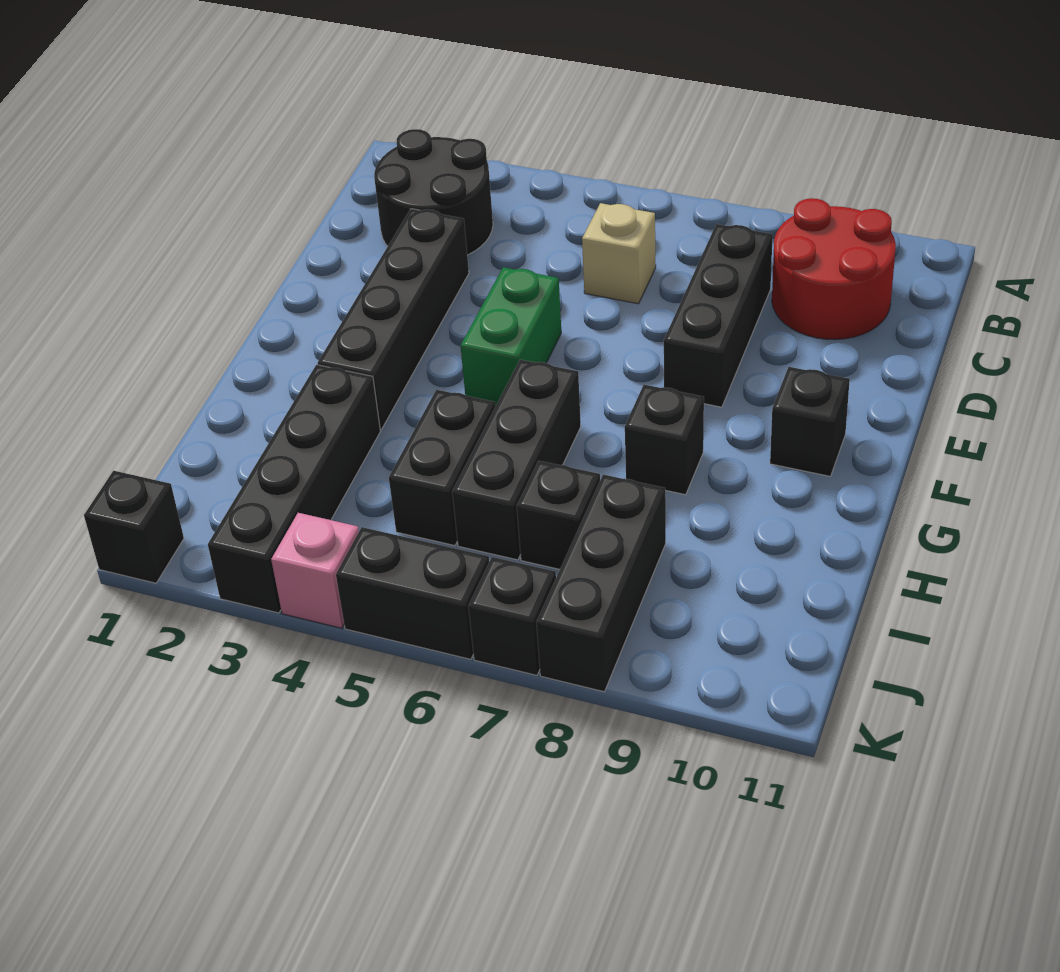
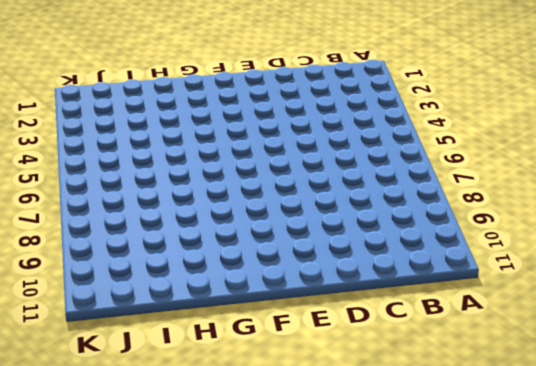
none -> black 2x2 round brick [374,129,493,255]
none -> red 2x2 round brick [772,198,896,340]
none -> tan 1x1 brick [582,203,656,304]

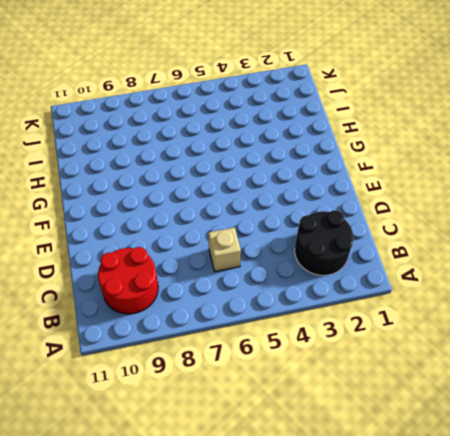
none -> black 1x3 brick [664,224,773,407]
none -> black 1x4 brick [318,209,469,429]
none -> green 1x2 brick [461,267,561,406]

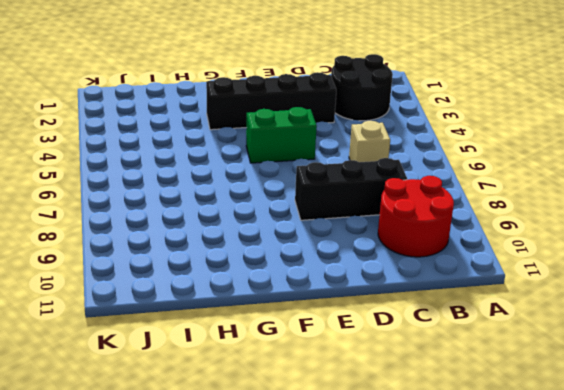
none -> black 1x1 brick [770,367,850,476]
none -> black 1x3 brick [452,360,581,560]
none -> black 1x1 brick [625,385,704,495]

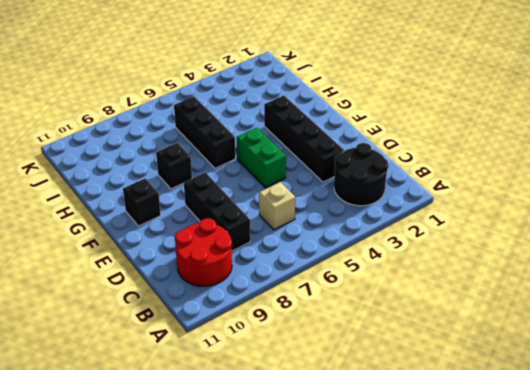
none -> black 1x4 brick [208,365,380,613]
none -> black 1x2 brick [389,390,495,546]
none -> black 1x1 brick [517,461,600,569]

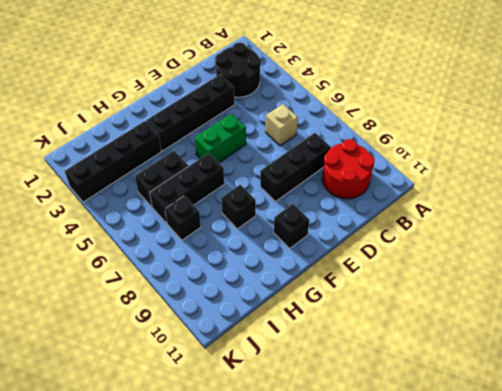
none -> black 1x3 brick [537,475,666,692]
none -> black 1x1 brick [84,471,184,583]
none -> pink 1x1 brick [271,513,359,628]

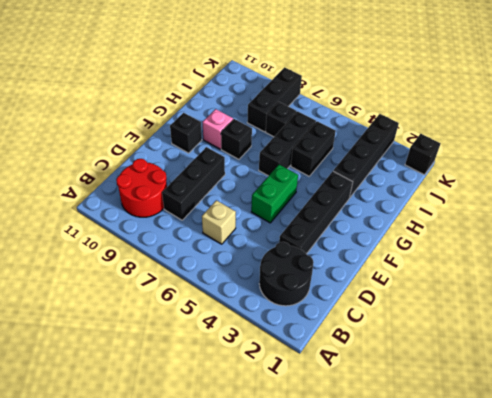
pink 1x1 brick [203,109,233,149] -> pink 1x1 brick moved to [271,513,359,628]
none -> black 1x2 brick [336,527,489,659]
none -> black 1x1 brick [468,557,556,675]

